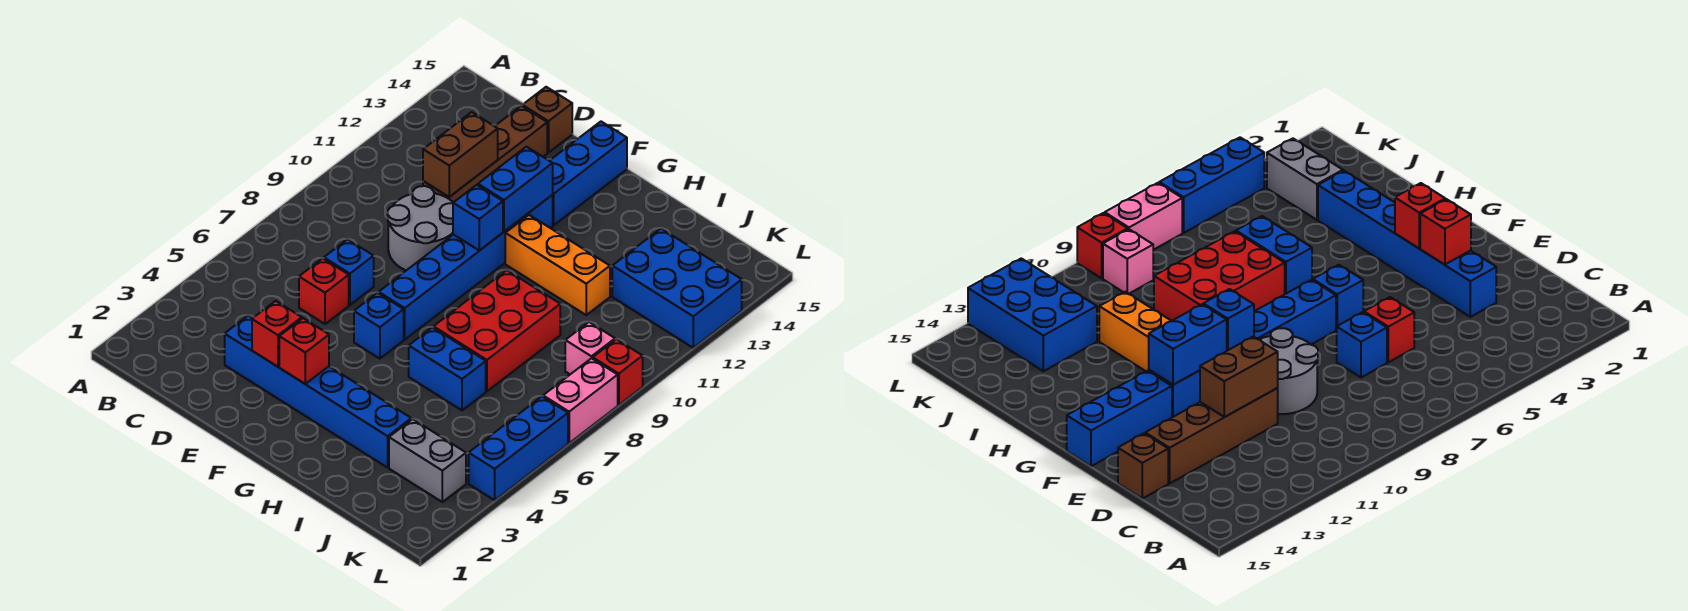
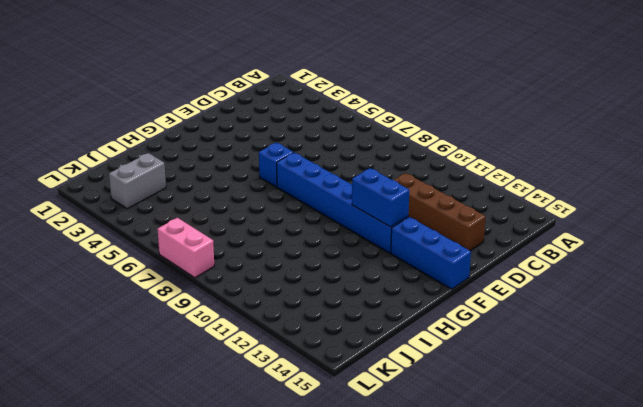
none -> blue 1x6 brick [225,316,411,467]
none -> red 1x1 brick [299,258,349,324]
none -> blue 1x1 brick [324,239,374,305]

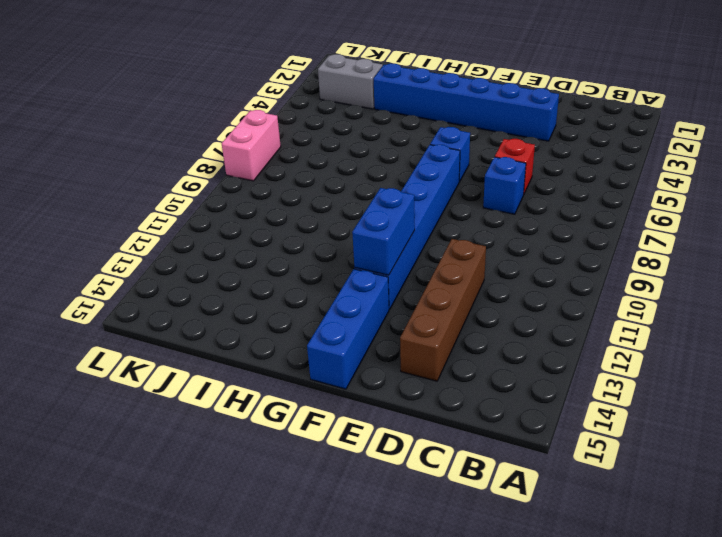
none -> grey 2x2 round brick [388,186,453,270]
none -> brown 1x1 brick [522,87,572,153]
none -> orange 1x3 brick [505,215,610,315]

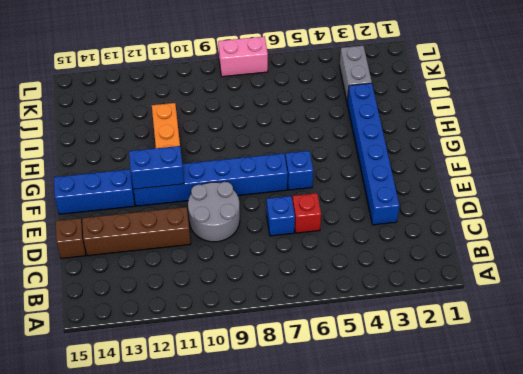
none -> blue 1x2 brick [409,327,486,410]
none -> red 2x3 brick [433,270,560,391]
none -> blue 2x3 brick [612,229,742,348]

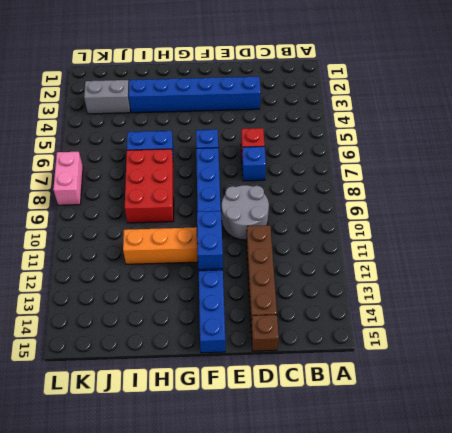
none -> blue 2x3 brick [612,229,742,348]
none -> pink 1x1 brick [565,322,615,374]
none -> blue 1x3 brick [469,397,568,500]

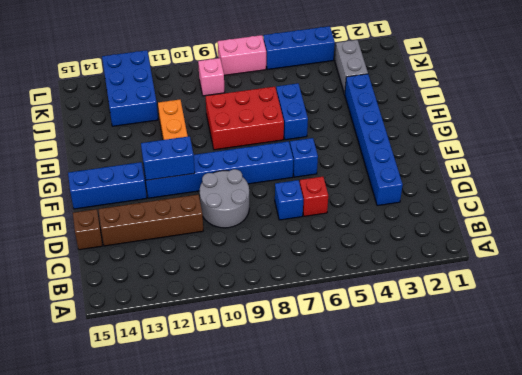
none -> red 1x1 brick [593,339,643,405]
none -> brown 1x2 brick [423,112,498,197]
none -> red 1x1 brick [252,301,302,367]

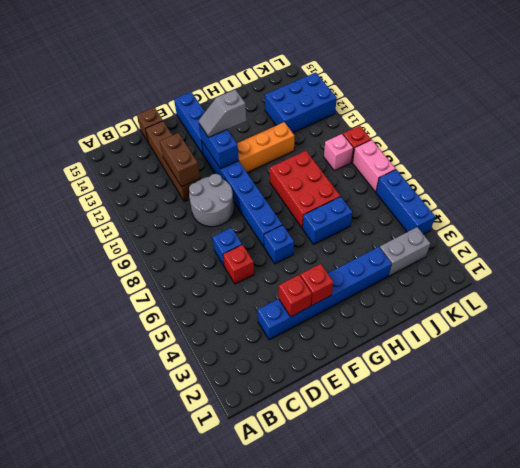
grey 1x2 slope [199,90,246,138] -> none
none -> blue 1x1 brick [453,185,503,251]

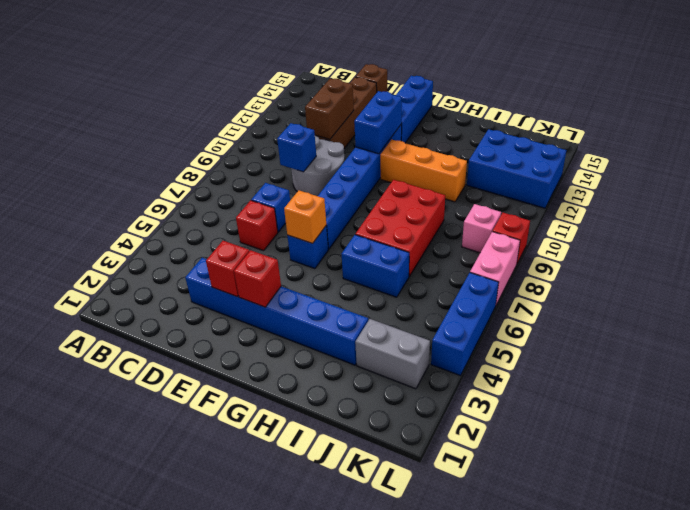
blue 1x1 brick [277,123,316,172] -> blue 1x1 brick moved to [453,185,503,251]
orange 1x1 brick [284,190,326,243] -> none

